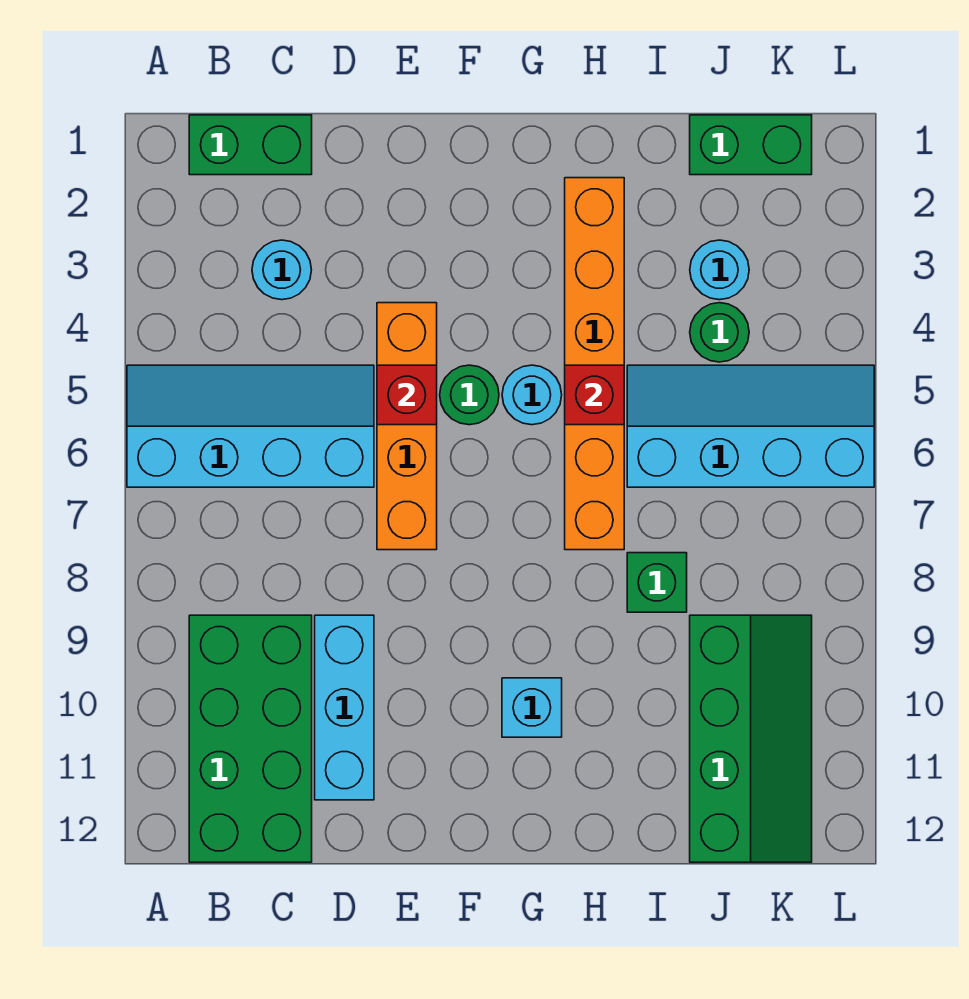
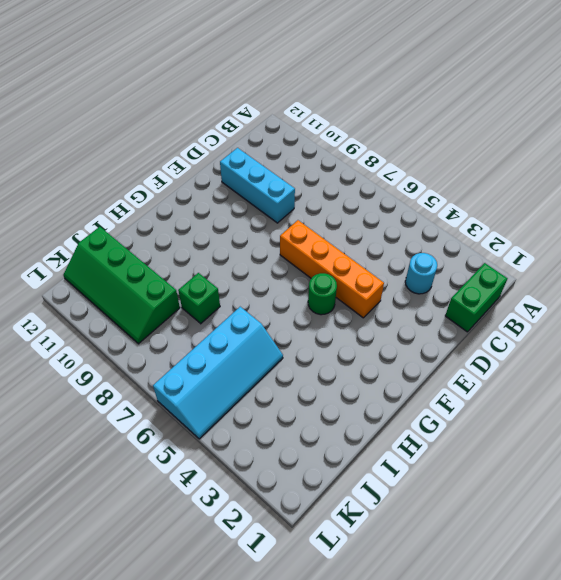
none -> cyan 2x4 slope [127,365,374,487]
none -> green 2x4 brick [189,615,312,862]
none -> cyan 1x1 round brick [502,365,562,425]

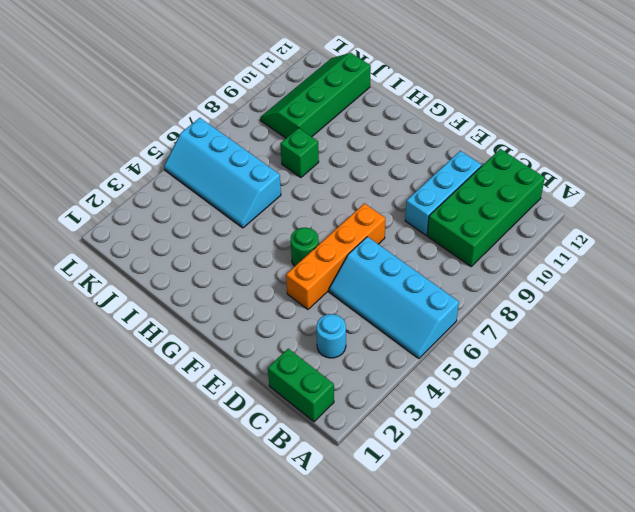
none -> cyan 1x1 round brick [502,365,562,425]
none -> cyan 1x1 brick [502,678,562,737]
none -> orange 1x6 brick [565,178,624,550]

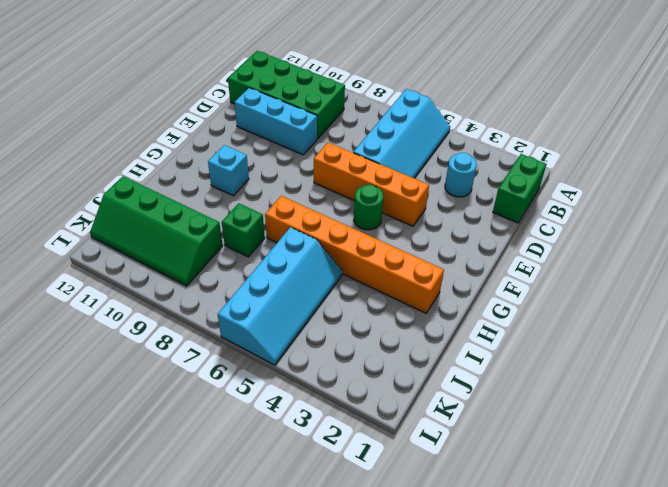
none -> cyan 1x1 round brick [502,365,562,425]
none -> green 1x2 brick [690,115,812,175]
none -> cyan 1x1 round brick [690,240,749,300]

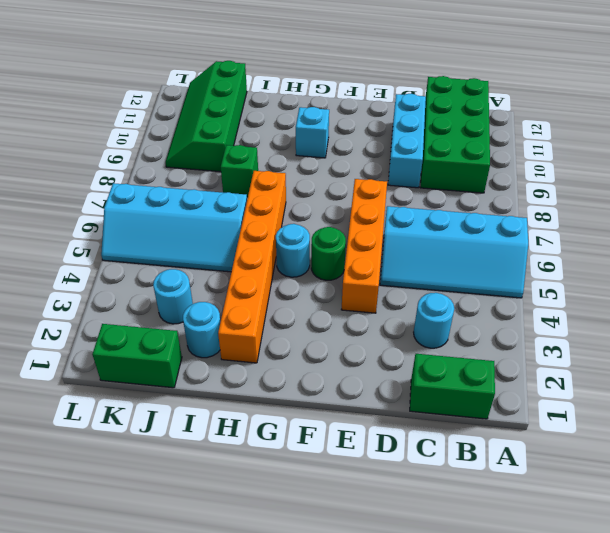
cyan 1x1 round brick [183,302,221,358] -> none
none -> green 1x1 round brick [690,303,749,362]
none -> red 1x1 brick [377,365,437,425]
none -> red 1x1 brick [565,365,624,425]

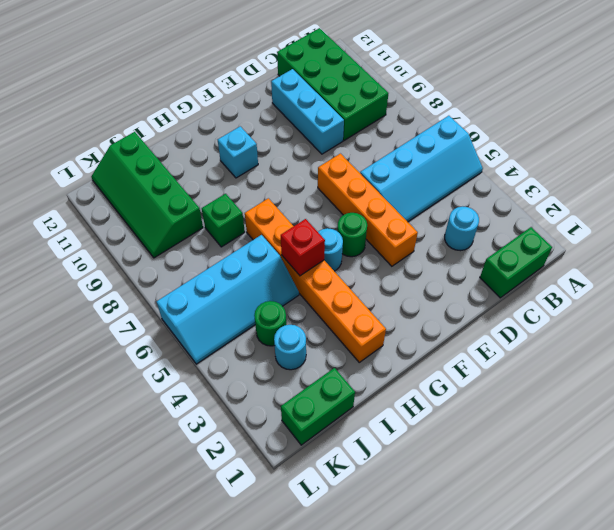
none -> red 1x1 brick [377,365,437,425]

